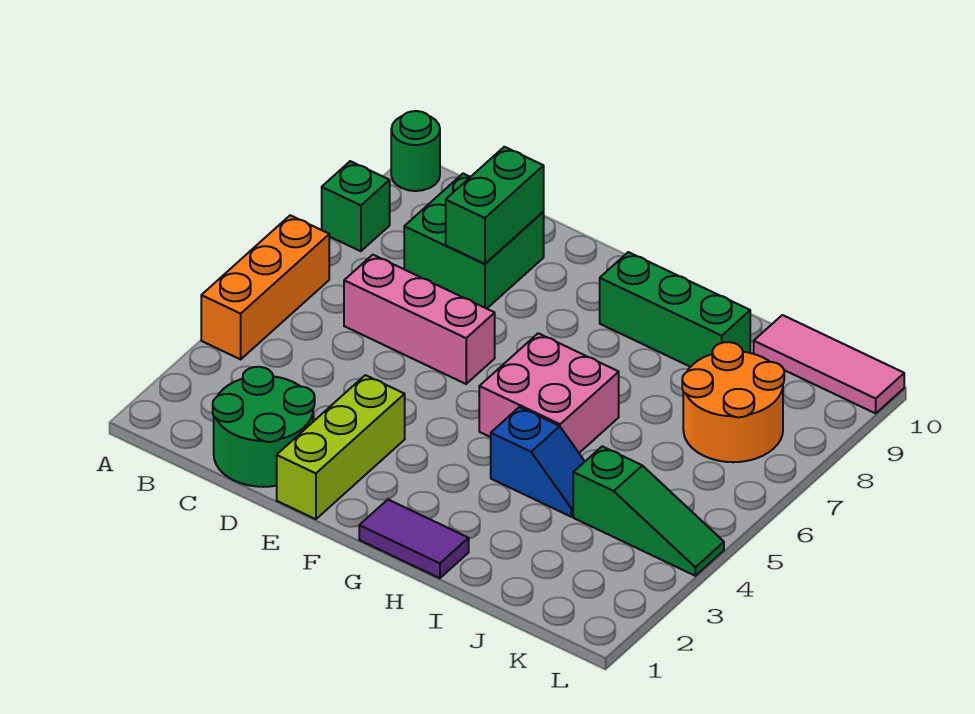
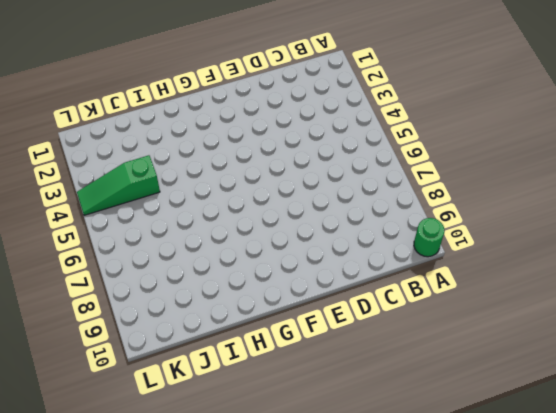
none -> orange 1x3 brick [201,215,329,359]
none -> green 1x1 brick [322,161,390,251]
none -> green 2x2 round brick [213,367,315,487]

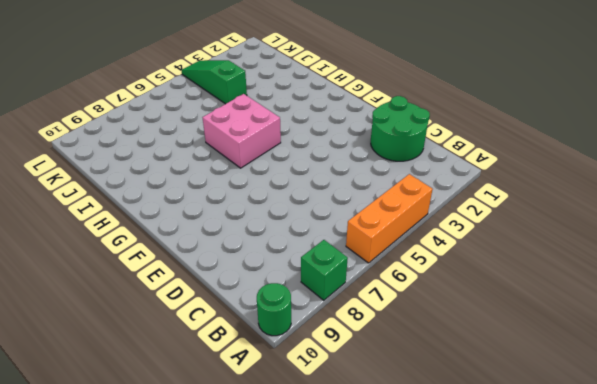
none -> pink 1x3 brick [344,255,495,384]
none -> green 2x2 brick [404,174,544,309]
none -> lime 1x3 brick [277,375,405,519]

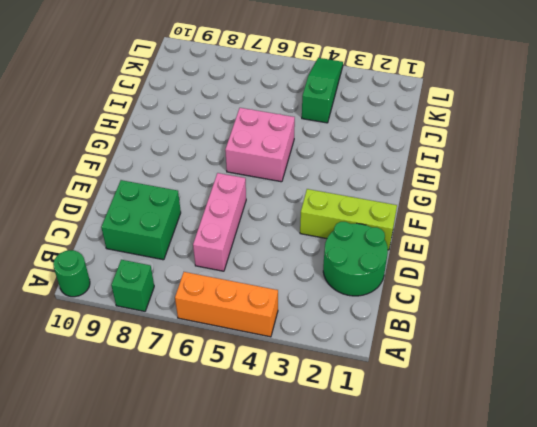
none -> purple 1x2 tile [359,500,469,578]
none -> green 1x3 brick [600,252,750,367]
none -> blue 1x2 slope [491,407,585,517]

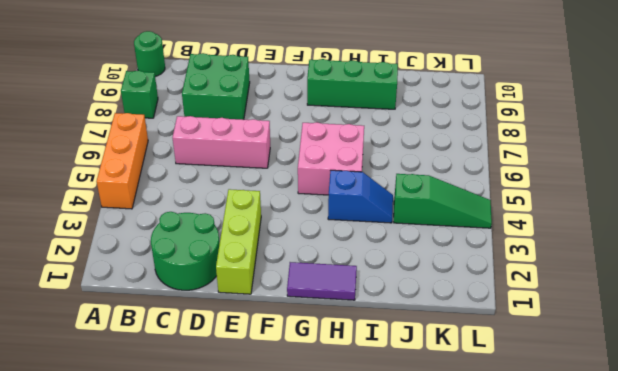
none -> orange 2x2 round brick [682,342,784,462]
none -> pink 1x3 tile [754,315,904,413]
none -> green 1x2 brick [446,147,544,264]

